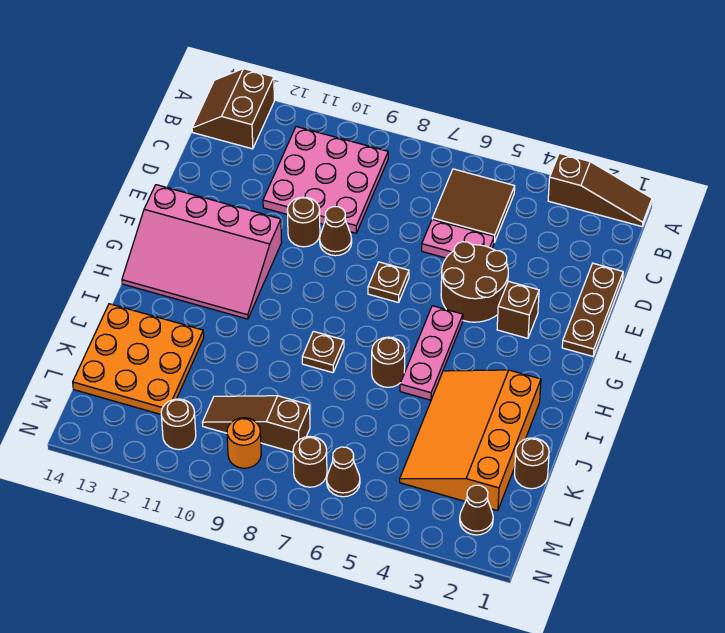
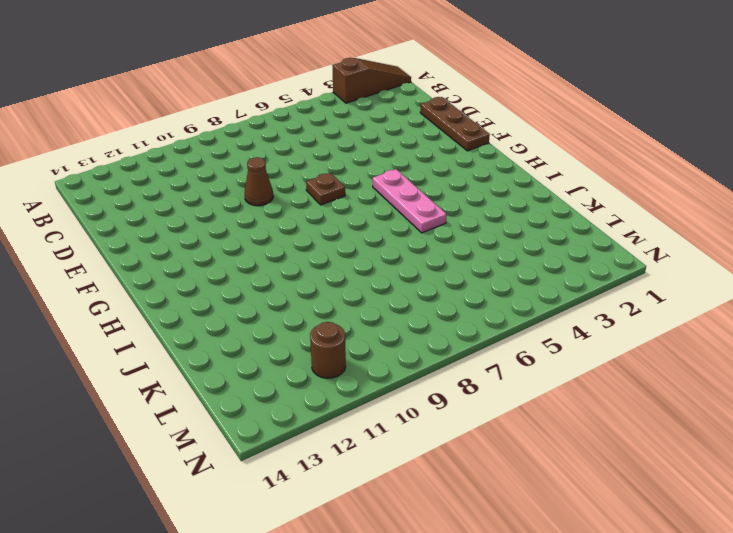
none -> brown 2x2 slope [192,69,274,149]
none -> brown 2x2 tile [432,169,515,242]
none -> pink 3x3 plate [263,127,388,233]

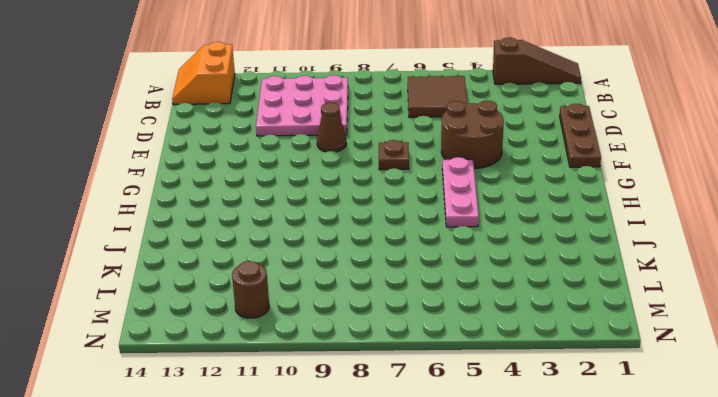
orange 2x2 slope [172,42,235,104] -> brown 2x2 slope [192,69,274,149]
none -> pink 1x2 plate [422,219,494,258]
none -> brown 1x1 round brick [287,197,320,247]
none -> brown 1x1 brick [497,281,539,338]

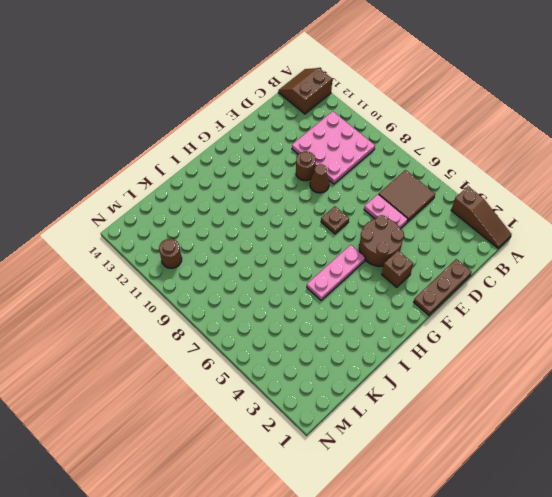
none -> pink 3x4 slope [122,185,282,319]
none -> orange 3x4 slope [400,370,541,511]
none -> brown 1x1 round brick [372,337,405,387]

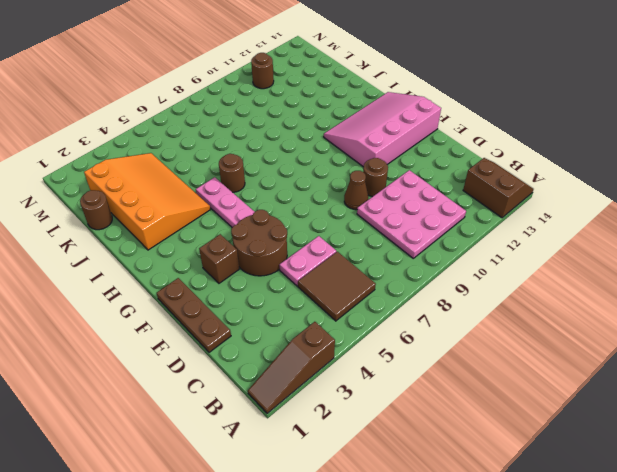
none -> brown 1x1 plate [368,262,409,303]
none -> brown 1x1 plate [302,331,344,373]
none -> orange 3x3 plate [73,304,204,414]

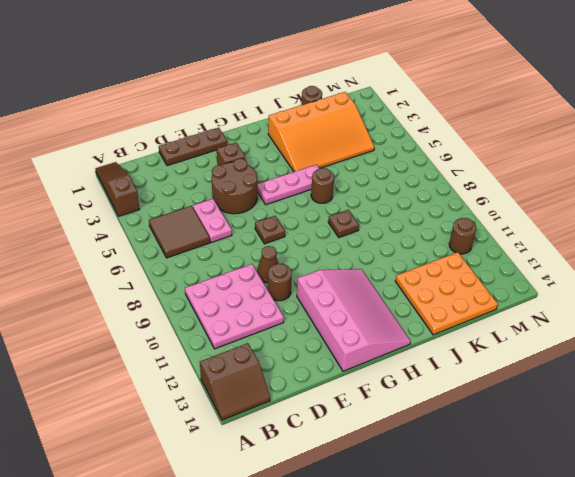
none -> brown 1x3 slope [202,396,310,452]
none -> brown 1x1 cone [460,485,493,535]
none -> brown 1x1 cone [327,447,360,497]

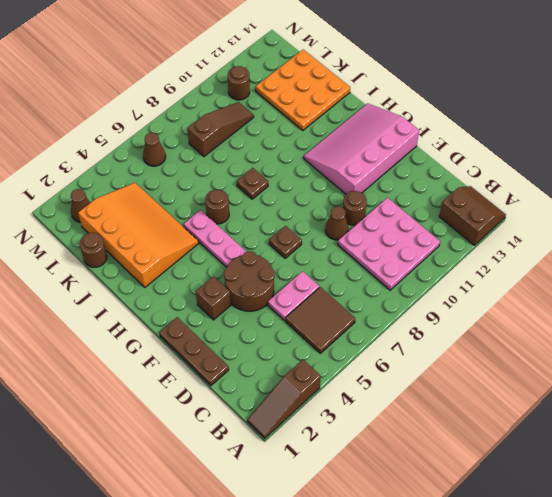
none -> brown 1x1 round brick [293,436,327,487]
none -> orange 1x1 round brick [227,418,261,468]

